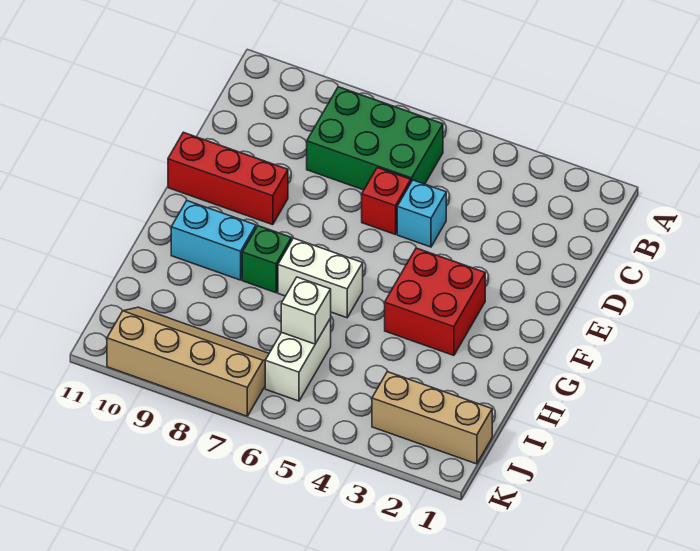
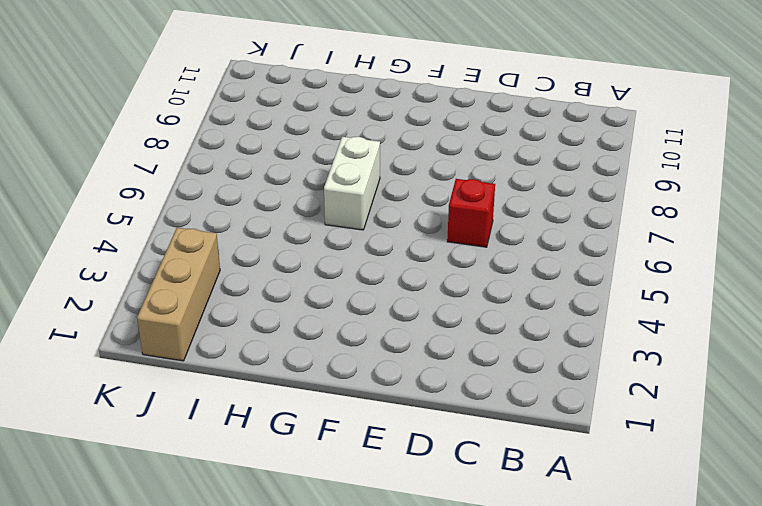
none -> green 2x3 brick [307,87,443,190]
none -> cyan 1x1 brick [397,180,446,247]
none -> red 1x3 brick [168,132,288,225]

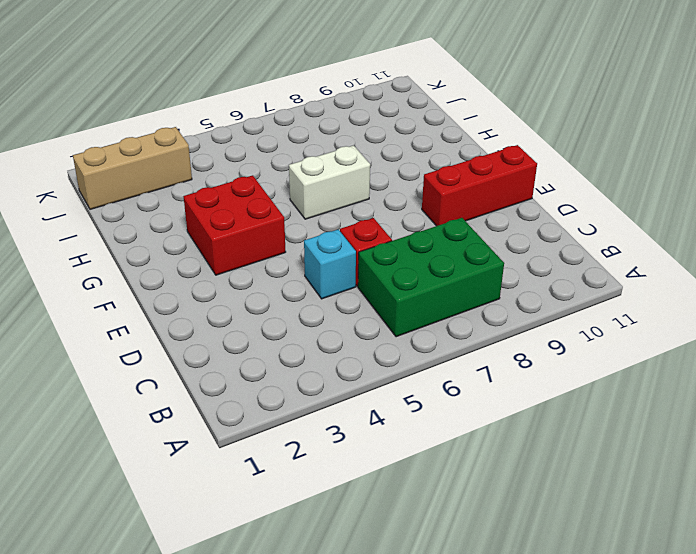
none -> green 1x1 brick [242,226,292,293]
none -> cyan 1x2 brick [171,201,256,280]
none -> white 1x2 brick [265,318,331,401]

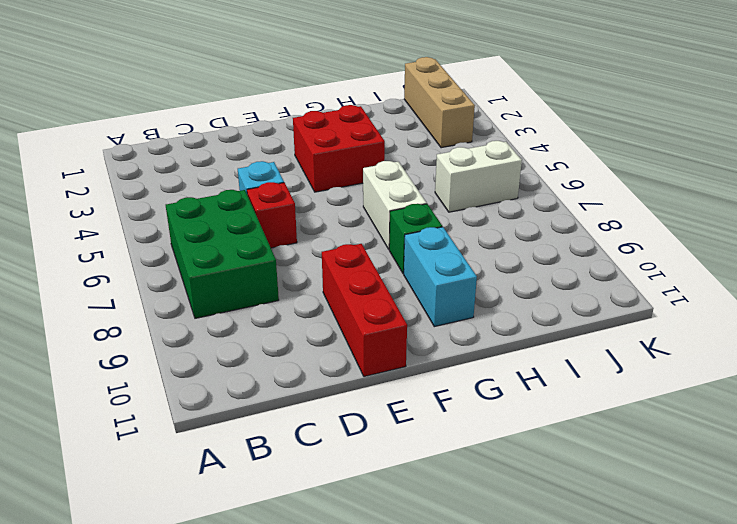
none -> tan 2x4 slope [107,307,269,416]
none -> white 1x1 brick [281,277,331,344]

